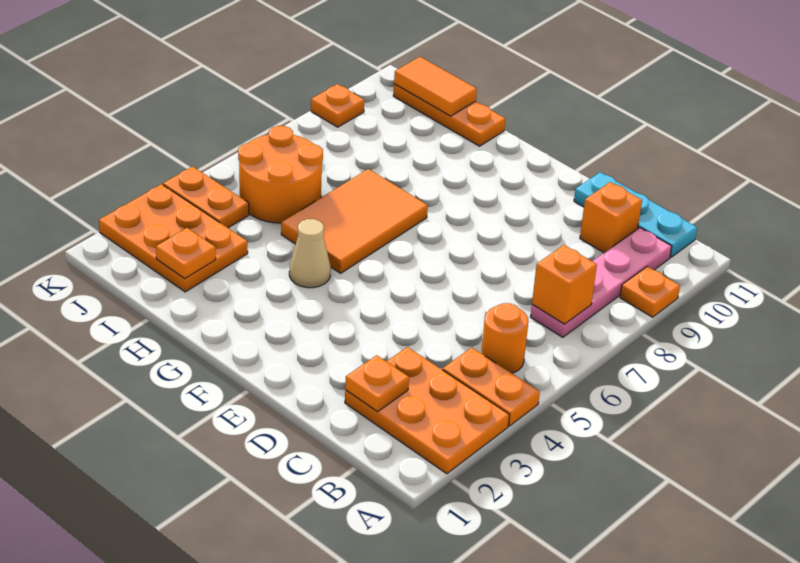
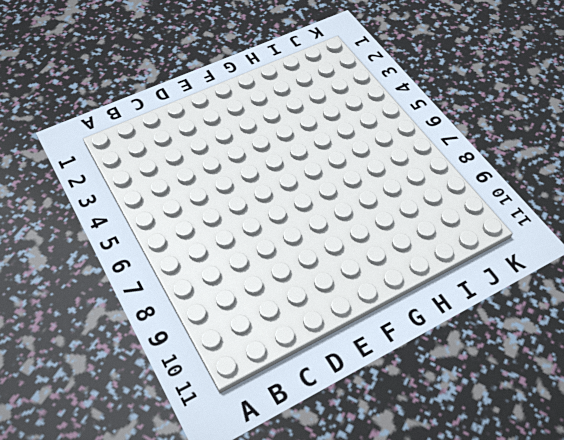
none -> orange 2x3 plate [345,347,509,474]
none -> orange 1x2 plate [443,348,540,426]
none -> orange 1x1 plate [620,266,680,317]

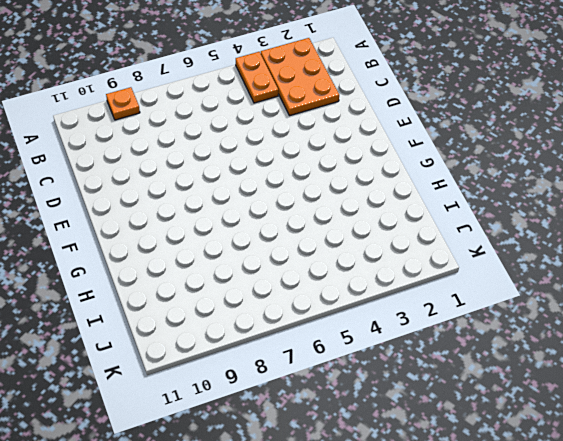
none -> orange 1x1 round brick [481,303,528,373]
none -> pink 1x4 plate [531,228,672,337]
none -> cyan 1x3 plate [574,172,697,258]

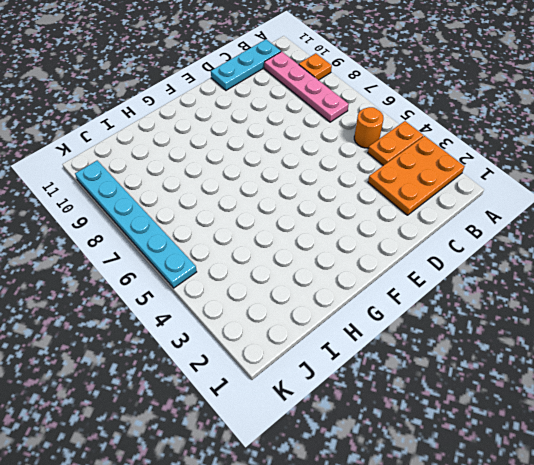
cyan 1x6 plate [75,161,197,288] -> orange 1x1 plate [311,84,364,127]
none -> orange 1x1 brick [580,182,642,253]
none -> tan 1x1 cone [289,219,331,288]
none -> orange 2x3 tile [281,169,428,273]

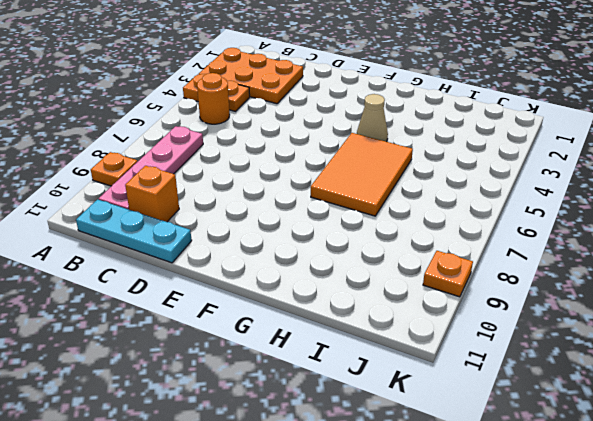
none -> orange 1x3 plate [393,84,505,146]
none -> orange 2x3 plate [99,184,248,292]
none -> orange 2x2 round brick [238,126,323,223]

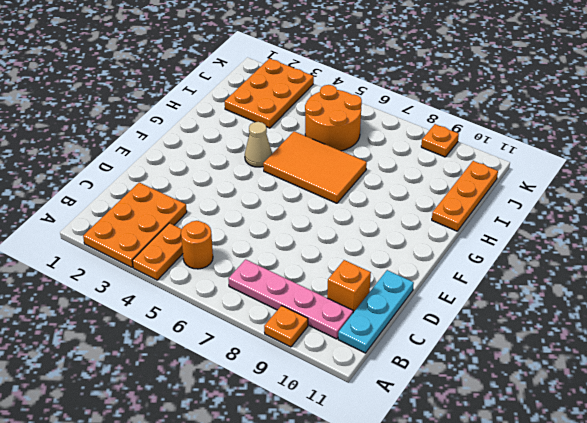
none -> orange 1x2 plate [163,167,249,228]
none -> orange 1x1 brick [532,245,597,324]
none -> orange 1x1 plate [345,355,409,412]

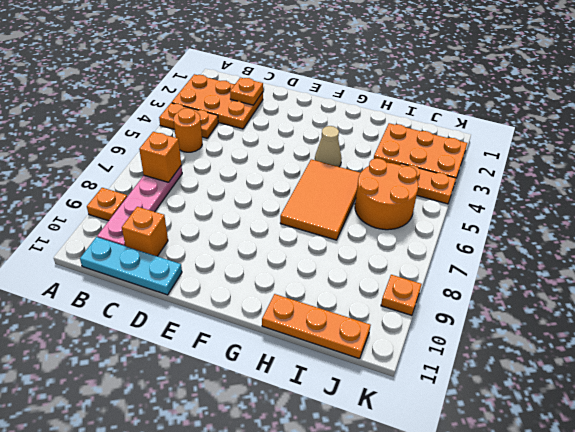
none -> orange 1x1 plate [156,228,216,279]
none -> orange 1x2 tile [394,57,477,116]

